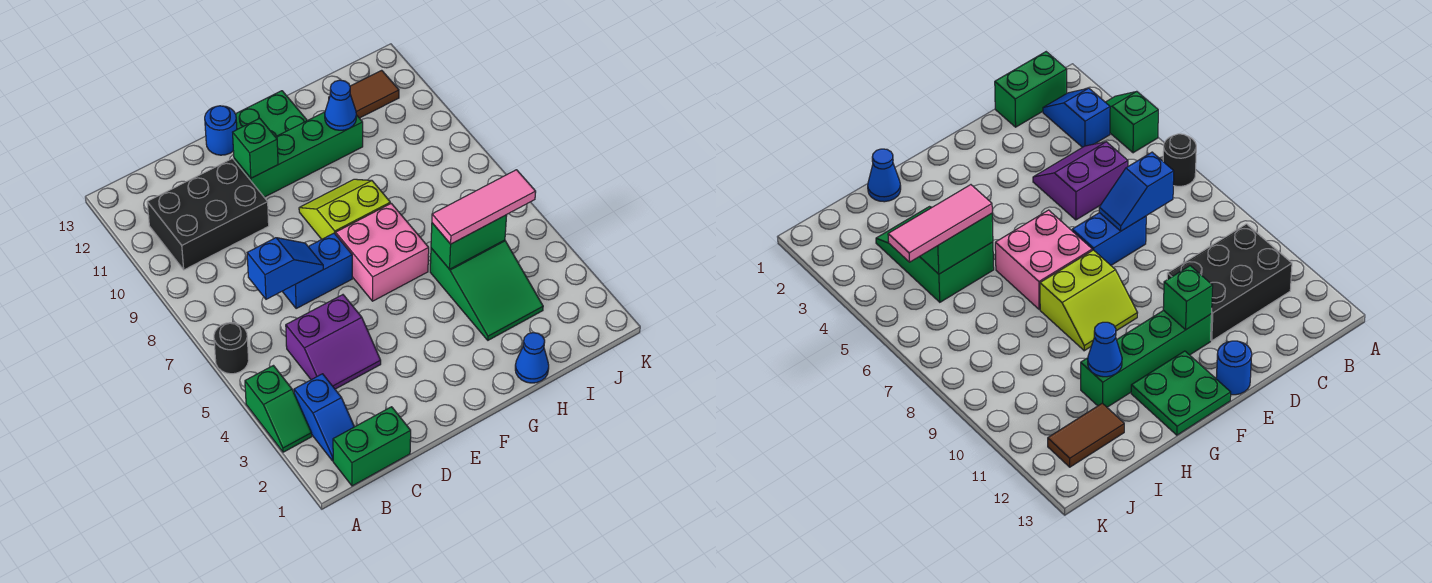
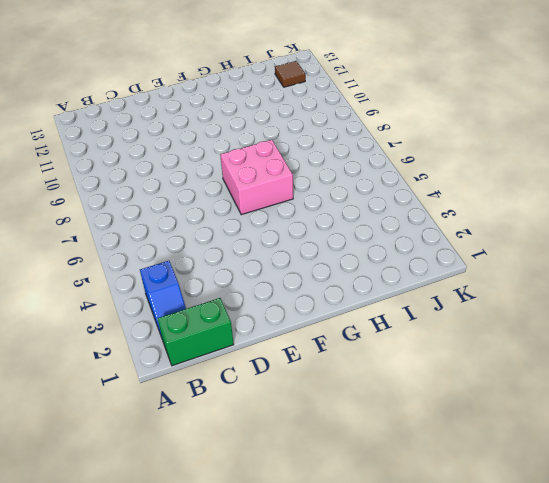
brown 1x1 tile [275,61,305,87] -> brown 1x2 tile [329,70,399,118]
none -> green 1x2 slope [245,366,312,452]
none -> black 1x1 round brick [214,323,249,374]
none -> black 2x3 brick [147,159,269,270]

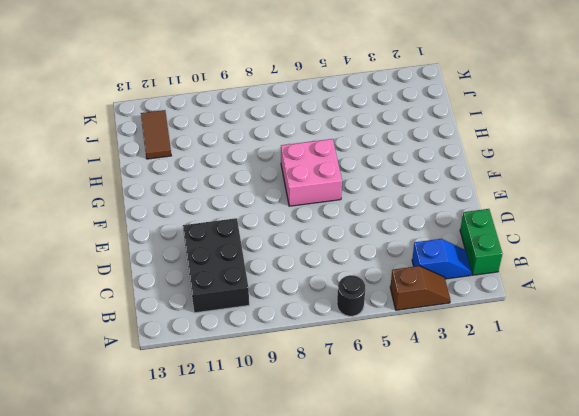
brown 1x2 slope [390,266,450,310] -> green 1x2 slope [245,366,312,452]
none -> purple 2x2 slope [286,295,381,389]
none -> blue 1x2 brick [282,233,352,309]
none -> green 1x4 brick [234,112,363,197]

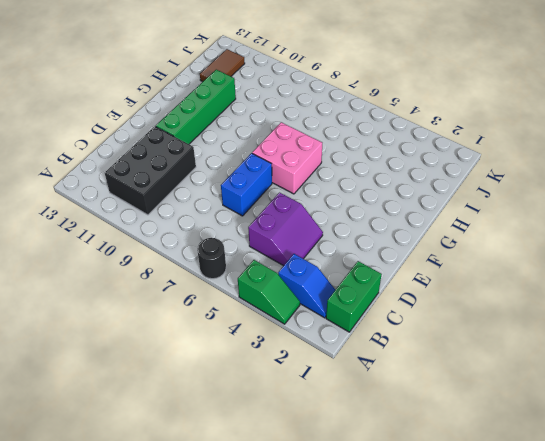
none -> blue 1x1 round brick [205,106,237,155]
none -> lime 2x2 slope [299,179,390,239]
none -> green 2x2 plate [236,91,307,137]

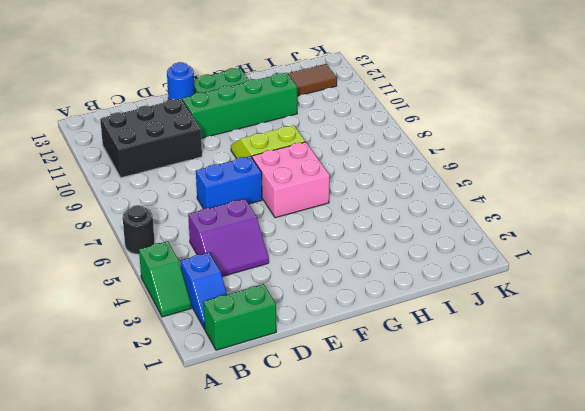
none -> blue 1x1 cone [515,333,549,383]
none -> green 2x3 slope [430,240,543,340]
none -> blue 1x2 slope [247,238,323,299]

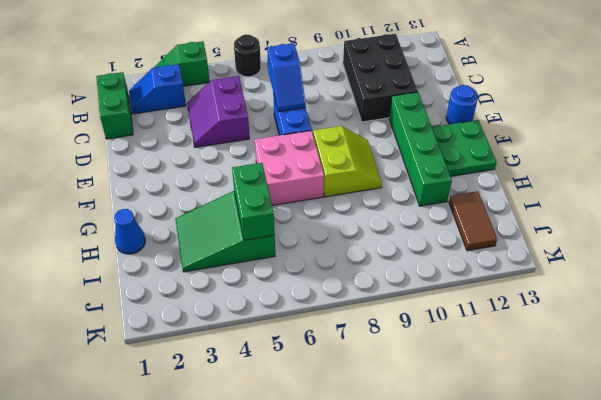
none -> green 1x1 brick [233,118,278,178]
none -> blue 1x1 cone [325,80,356,130]
none -> pink 1x3 tile [432,170,536,244]

